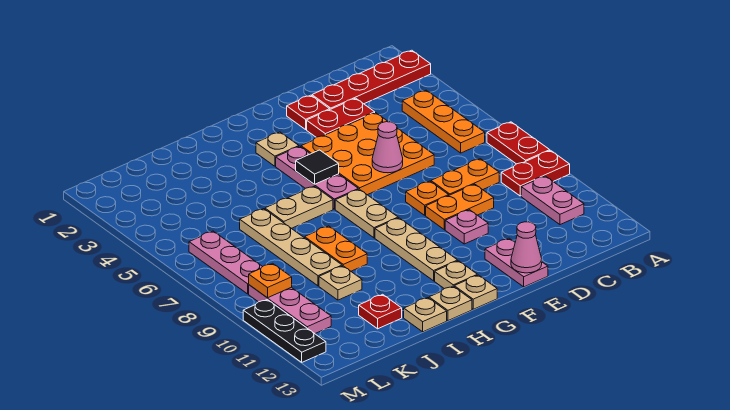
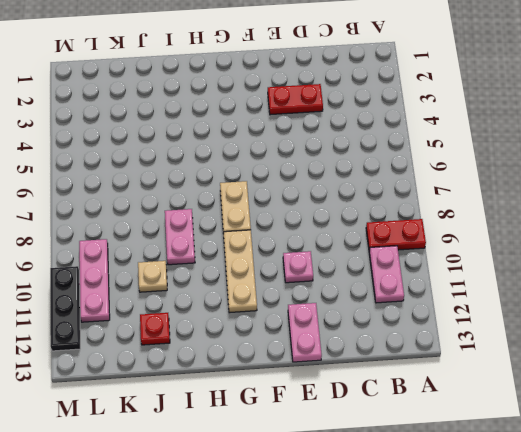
pink 1x2 plate [165,209,195,265] -> orange 1x2 plate [305,226,367,271]
none -> red 1x4 plate [312,50,431,109]
none -> red 1x2 plate [487,122,550,164]
none -> orange 1x3 plate [402,90,485,153]
none -> orange 1x2 plate [431,159,499,195]

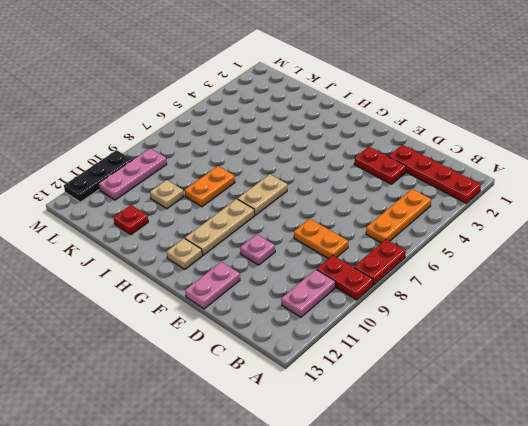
none -> orange 3x3 plate [301,113,434,195]
none -> orange 1x2 plate [426,184,494,230]
none -> red 1x1 plate [287,95,330,129]
none -> orange 1x1 plate [406,181,449,215]

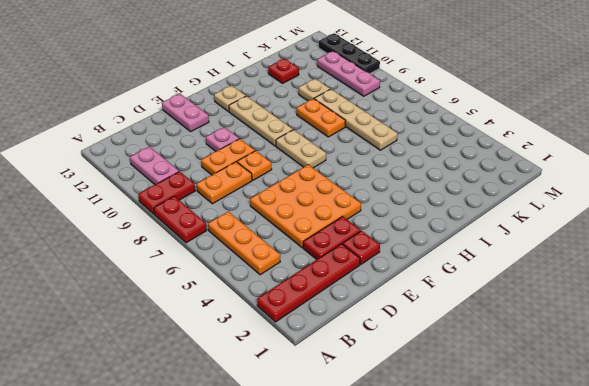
none -> tan 1x1 plate [256,132,299,166]
none -> pink 1x3 plate [276,146,358,209]
none -> tan 1x1 plate [454,275,497,309]
none -> tan 1x2 plate [265,186,333,228]

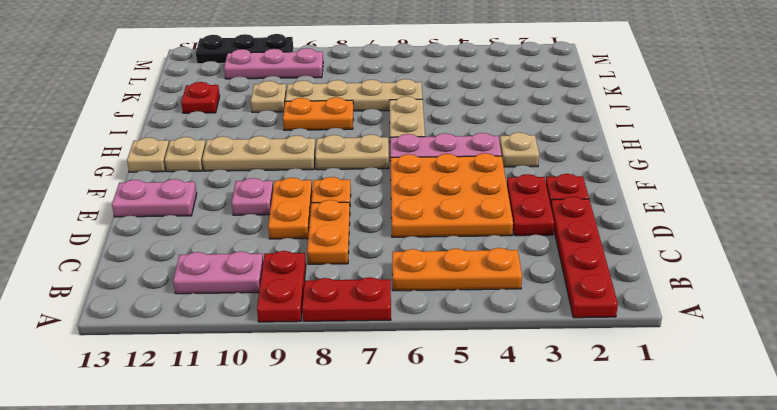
none -> tan 1x1 plate [429,286,472,321]
none -> tan 1x1 plate [404,298,447,332]
none -> pink 1x3 plate [189,231,262,294]
none -> pink 1x1 cone [372,122,403,173]

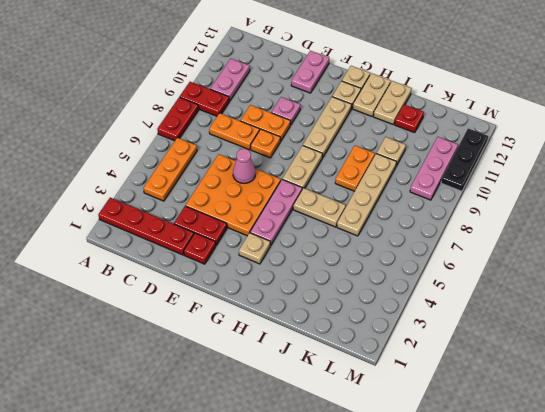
tan 1x2 plate [353,73,391,117] -> tan 1x1 plate [429,286,472,321]
tan 1x2 plate [374,81,412,125] -> tan 1x1 plate [404,298,447,332]
none -> pink 1x3 plate [189,231,262,294]
none -> pink 1x1 cone [511,222,542,273]
none -> black 1x1 tile [296,150,339,184]
none -> orange 1x1 plate [249,263,292,298]

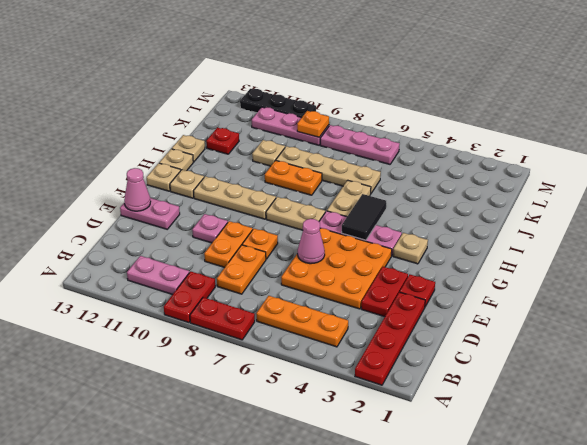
black 1x2 tile [342,194,386,240] -> black 1x1 tile [296,150,339,184]

